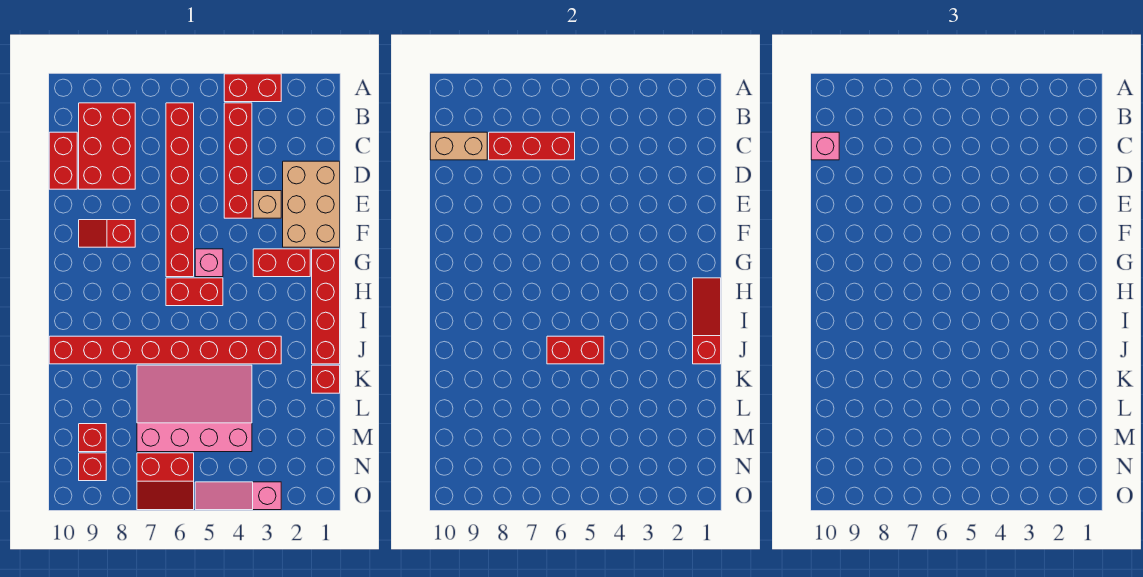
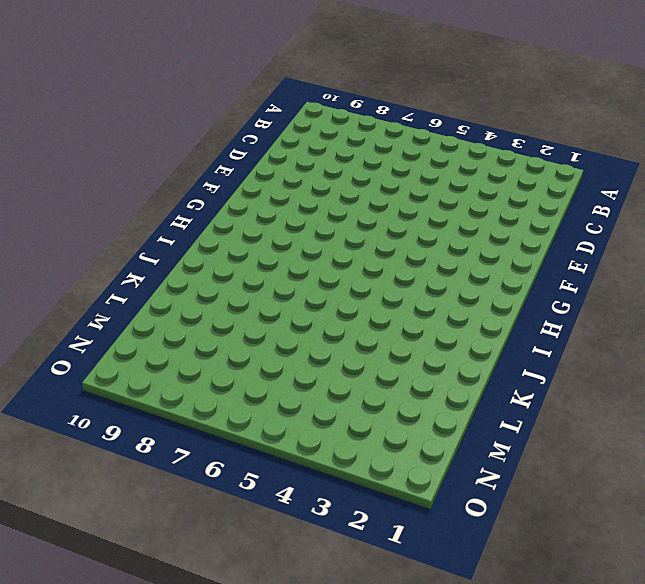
none -> red 1x2 brick [224,74,281,102]
none -> red 1x4 brick [224,103,252,218]
none -> red 1x6 brick [166,103,194,277]

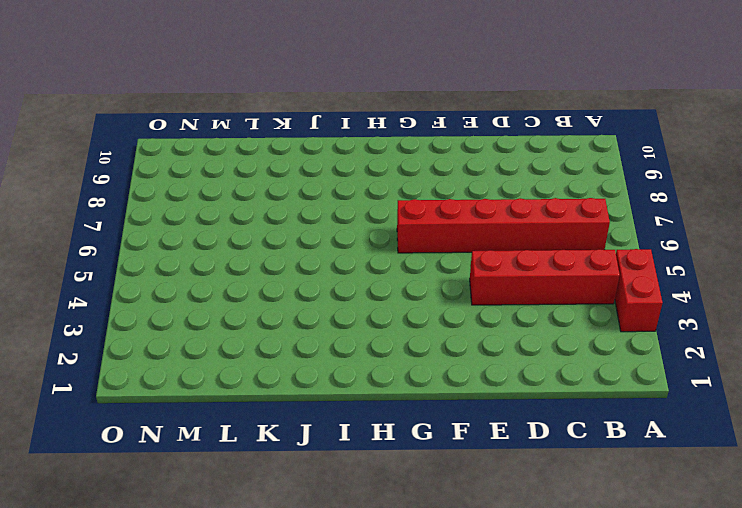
none -> red 2x3 brick [79,103,135,189]
none -> red 1x2 brick [49,132,77,189]
none -> tan 2x3 brick [283,161,340,247]

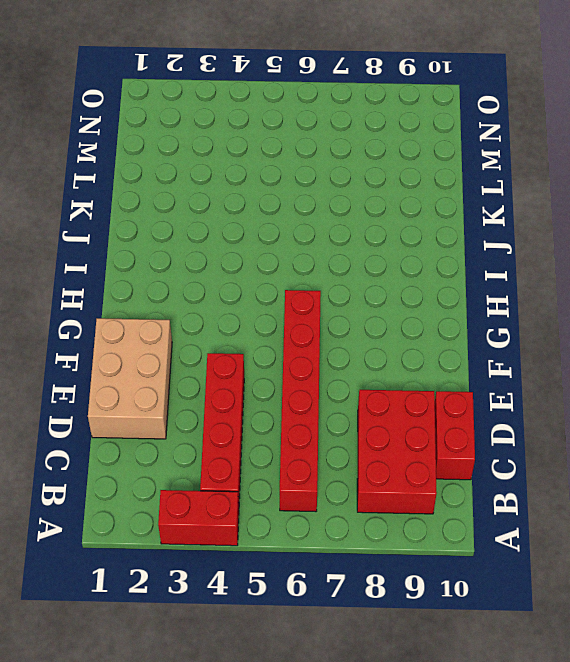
none -> tan 1x1 brick [253,191,281,218]
none -> red 1x2 slope [79,220,135,247]
none -> red 1x4 brick [312,249,340,364]

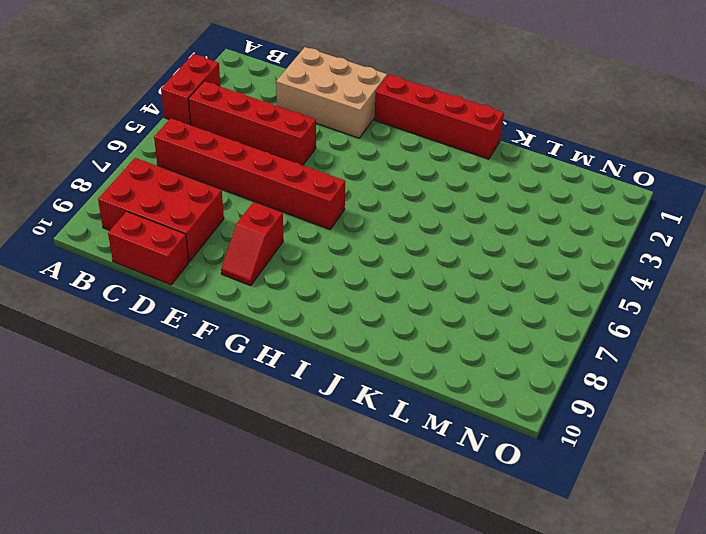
none -> tan 1x1 brick [253,191,281,218]
none -> red 1x2 brick [253,249,310,277]
none -> pink 1x1 brick [195,249,223,277]

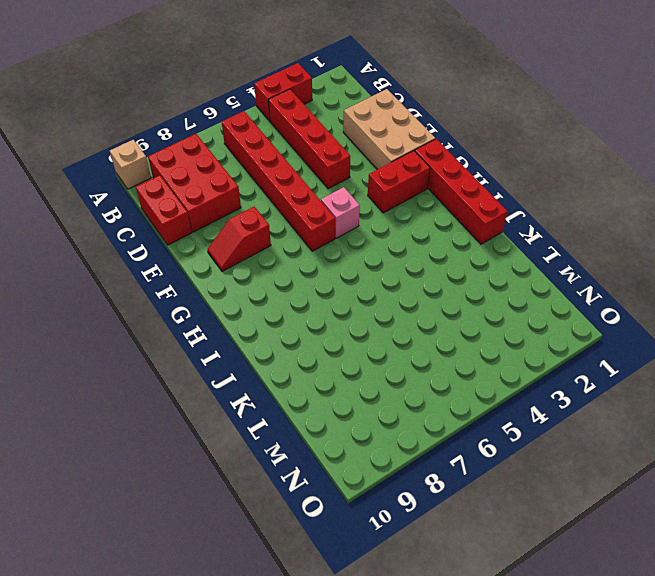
tan 1x1 brick [110,140,151,189] -> tan 1x1 brick moved to [253,191,281,218]
none -> red 1x2 brick [166,278,223,306]
none -> red 1x8 brick [49,336,281,364]
none -> red 1x1 brick [312,365,340,393]

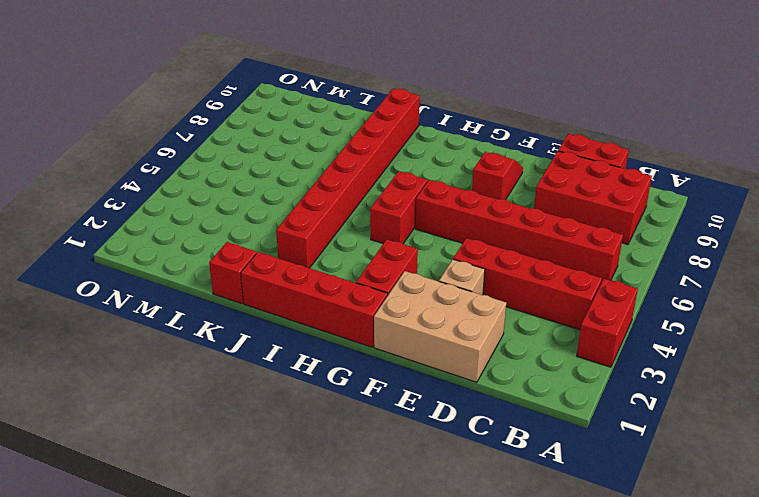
none -> pink 1x1 brick [195,249,223,277]
none -> pink 3x4 slope [137,365,252,452]
none -> red 1x1 brick [79,424,106,452]

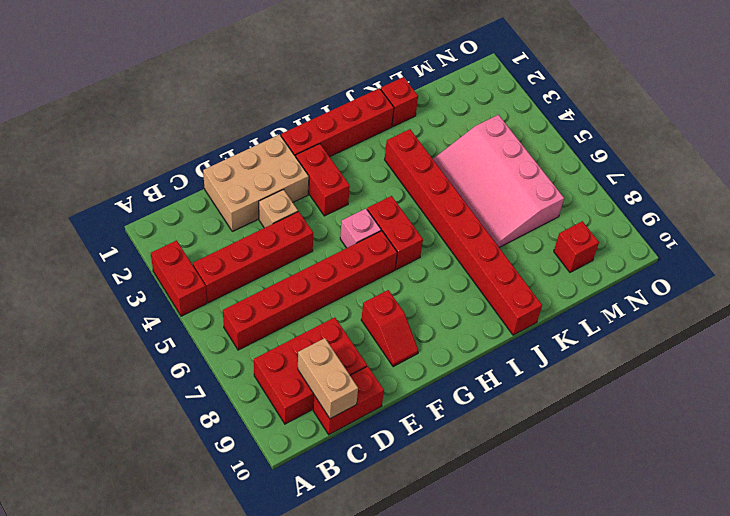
none -> red 2x2 slope [137,453,194,510]
none -> red 1x1 brick [79,453,106,481]
none -> pink 1x3 slope [195,482,281,510]

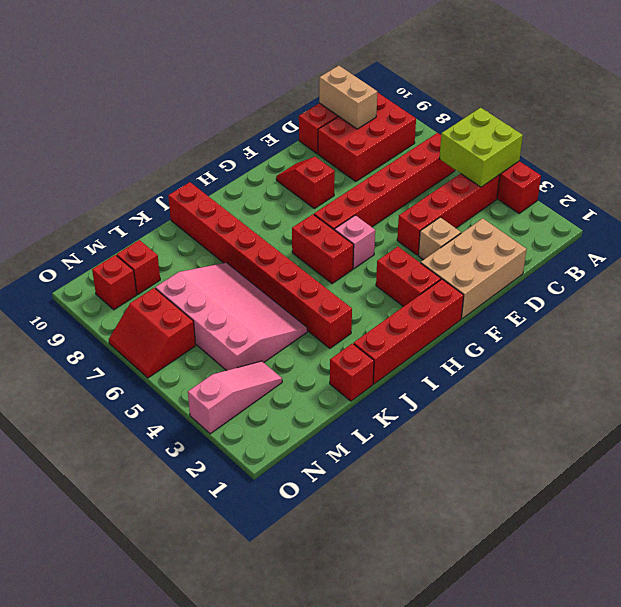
lime 2x2 brick [439,108,523,187] -> none
pink 1x3 slope [188,361,282,434] -> pink 1x3 slope turned to [195,482,281,510]
none -> red 1x3 brick [489,132,575,160]
none -> red 1x3 slope [693,278,721,364]
none -> red 1x2 brick [547,336,604,364]

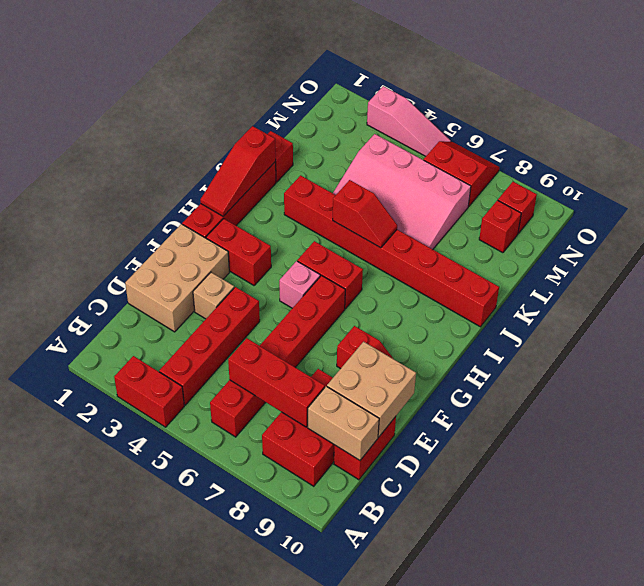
tan 2x2 brick [327,342,416,437] -> none
red 1x2 slope [333,180,397,248] -> red 1x2 brick [547,336,604,364]
none -> pink 1x1 brick [811,132,839,160]

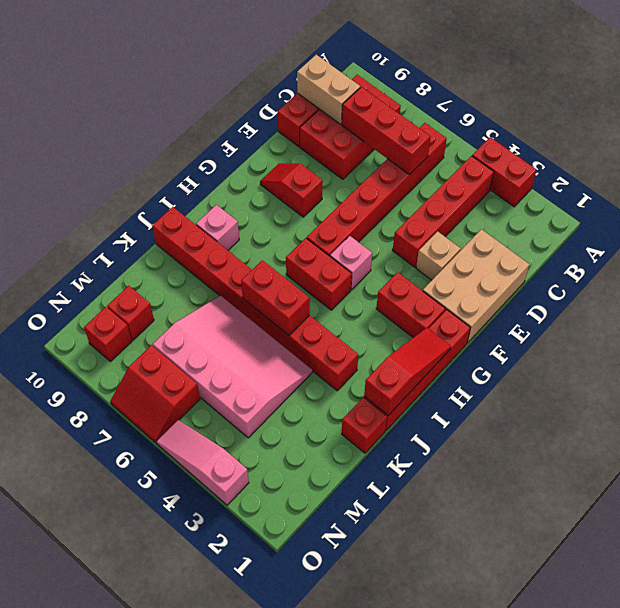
pink 1x1 brick [196,205,239,250] -> pink 1x1 brick moved to [811,132,839,160]

